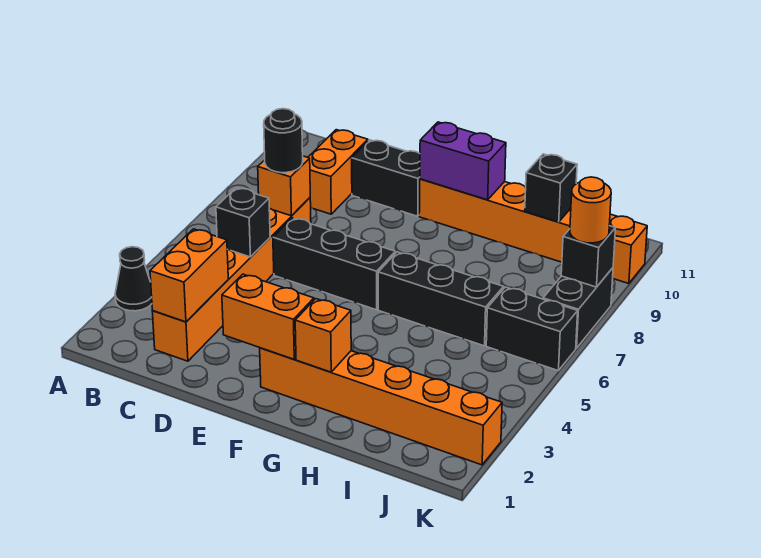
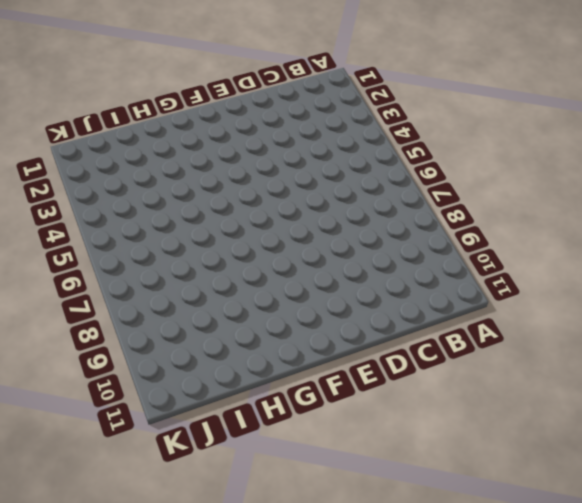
none -> black 1x1 cone [115,247,152,311]
none -> orange 1x6 brick [152,198,311,361]
none -> orange 1x2 brick [308,130,368,214]

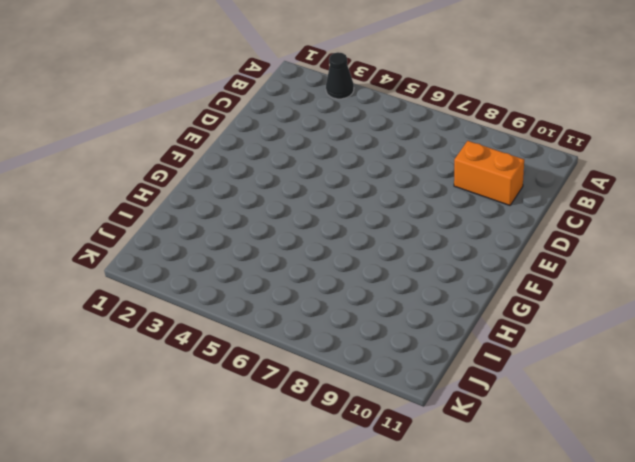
none -> orange 1x6 brick [152,198,311,361]
none -> black 1x3 brick [273,218,395,310]
none -> black 1x2 brick [352,140,420,216]

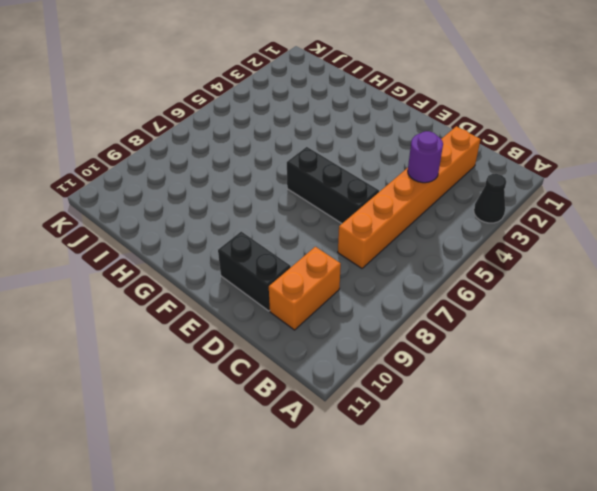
purple 1x1 round brick [408,131,443,183] -> none
none -> orange 1x6 brick [260,348,502,465]
none -> orange 1x6 brick [419,179,647,284]
none -> black 1x3 brick [378,252,504,346]

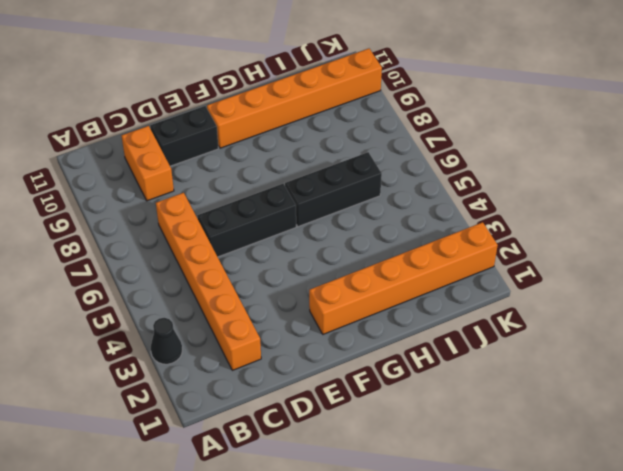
none -> black 1x2 brick [486,287,578,370]
none -> black 1x2 brick [543,268,613,348]
none -> orange 1x2 brick [150,229,228,322]

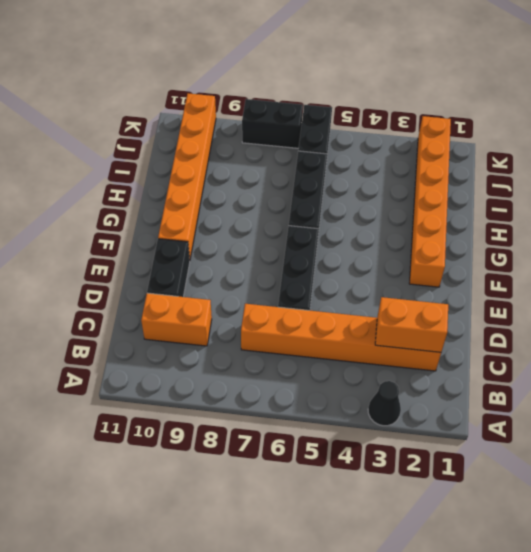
none -> black 1x1 brick [216,188,270,257]
none -> orange 1x1 brick [258,156,310,216]
none -> orange 1x2 brick [222,274,314,359]

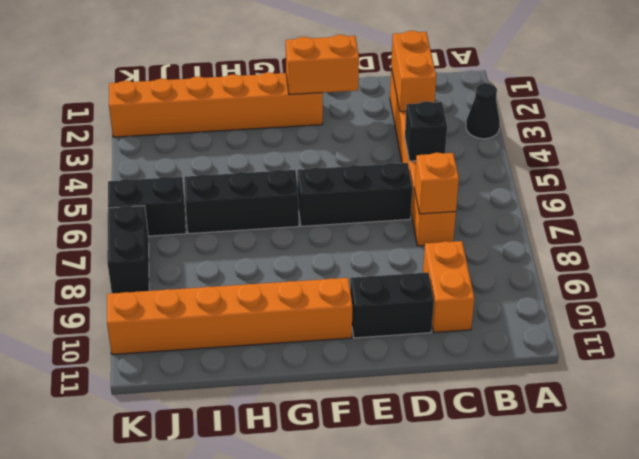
none -> purple 1x2 brick [420,122,506,200]
none -> orange 1x1 brick [295,299,351,372]
none -> black 1x1 brick [525,154,577,222]

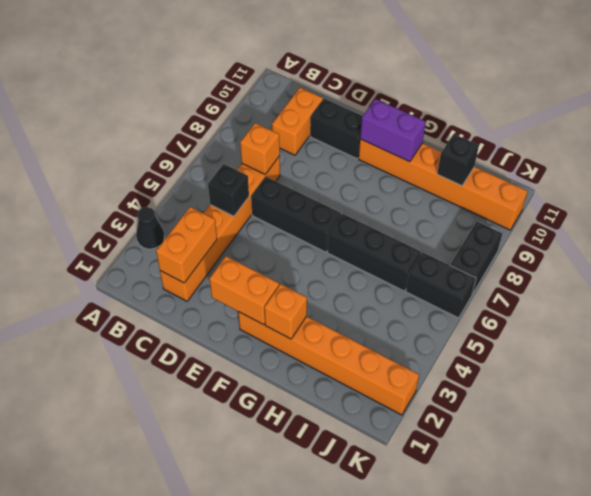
none -> black 1x1 brick [561,226,616,287]
none -> black 1x1 round brick [264,109,303,173]
none -> orange 1x1 round brick [570,177,611,243]

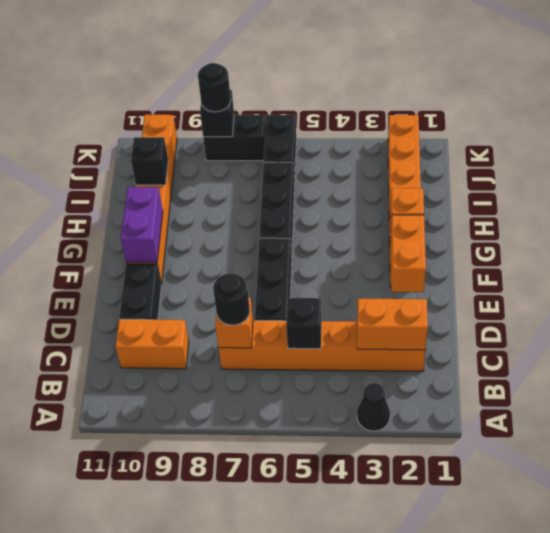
black 1x1 round brick [198,63,231,112] -> orange 1x1 round brick [570,177,611,243]

